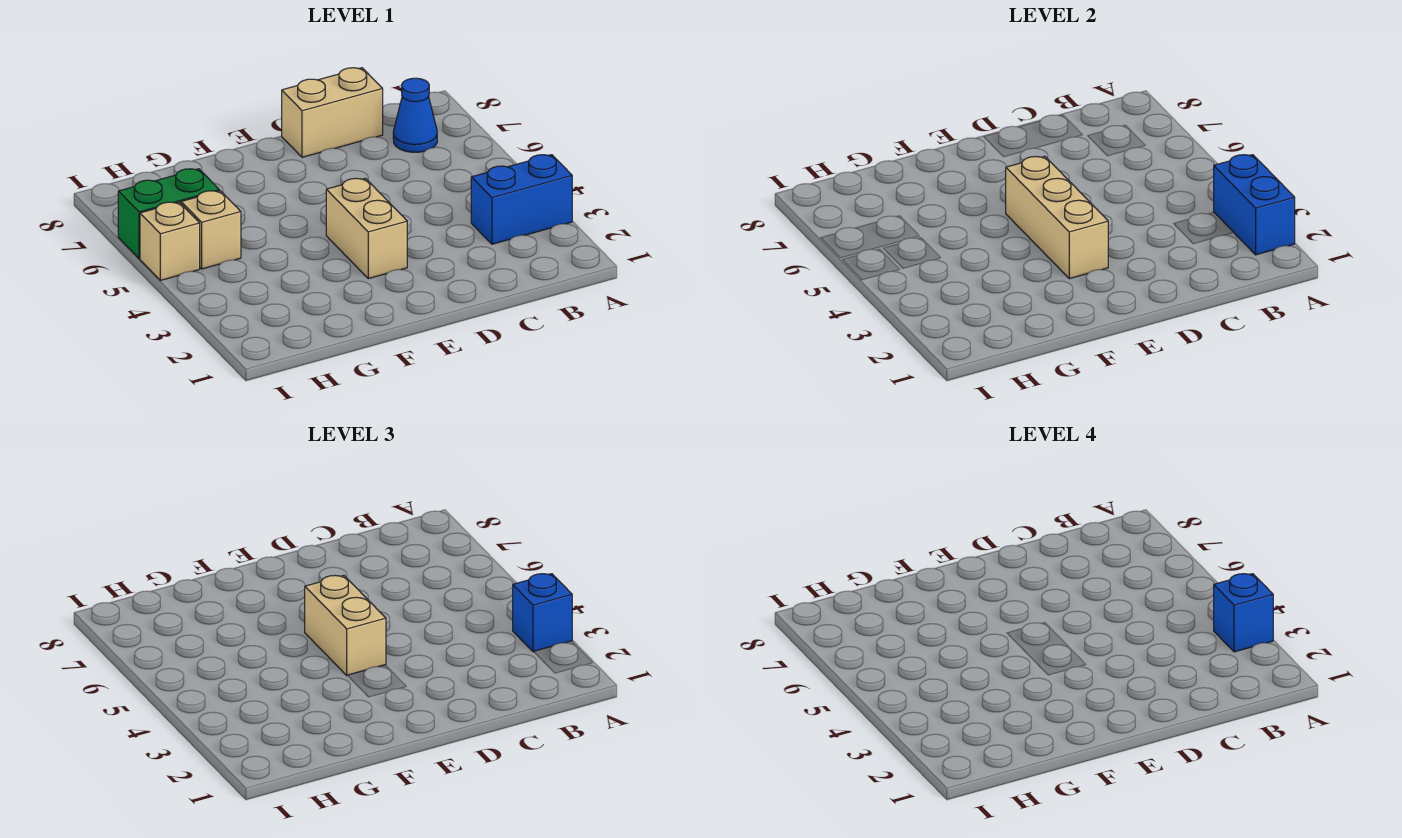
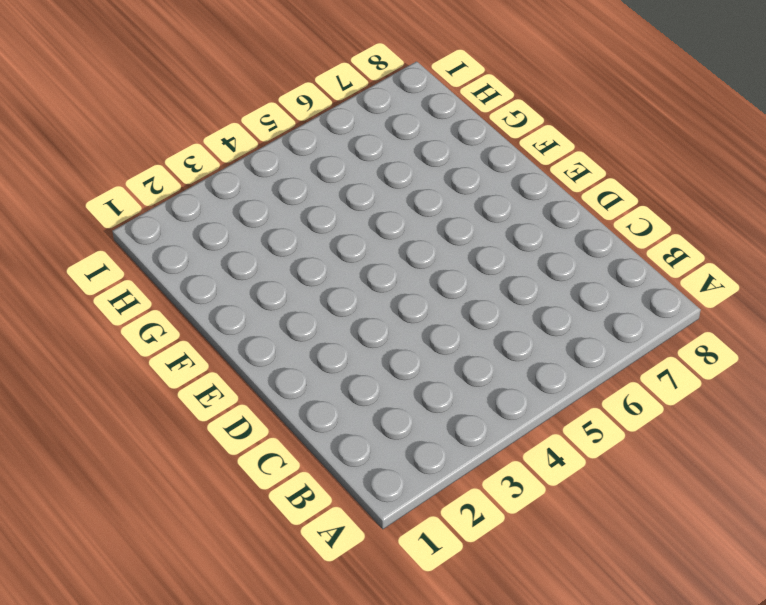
none -> blue 1x2 brick [471,155,572,244]
none -> blue 1x1 cone [393,78,437,152]
none -> tan 1x2 brick [282,68,383,157]

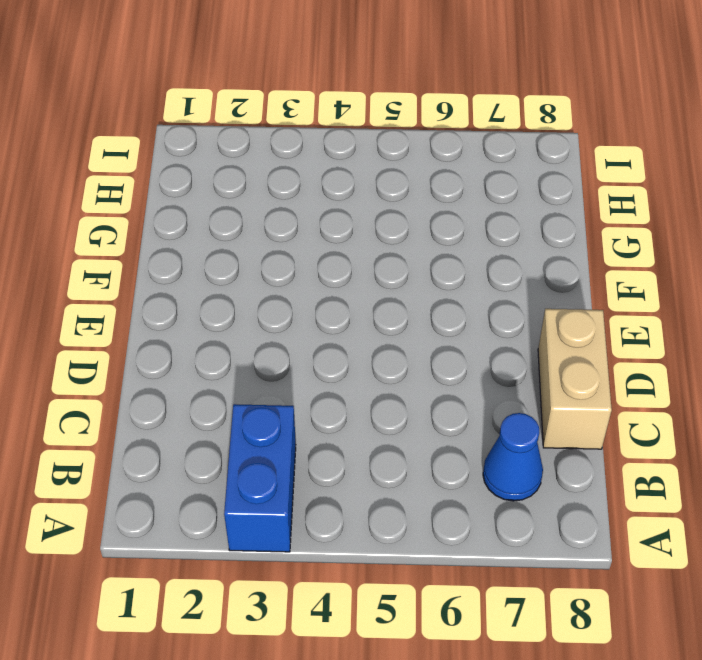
none -> tan 1x2 brick [326,178,407,279]
none -> tan 1x1 brick [181,191,241,269]
none -> green 1x2 brick [118,169,219,258]

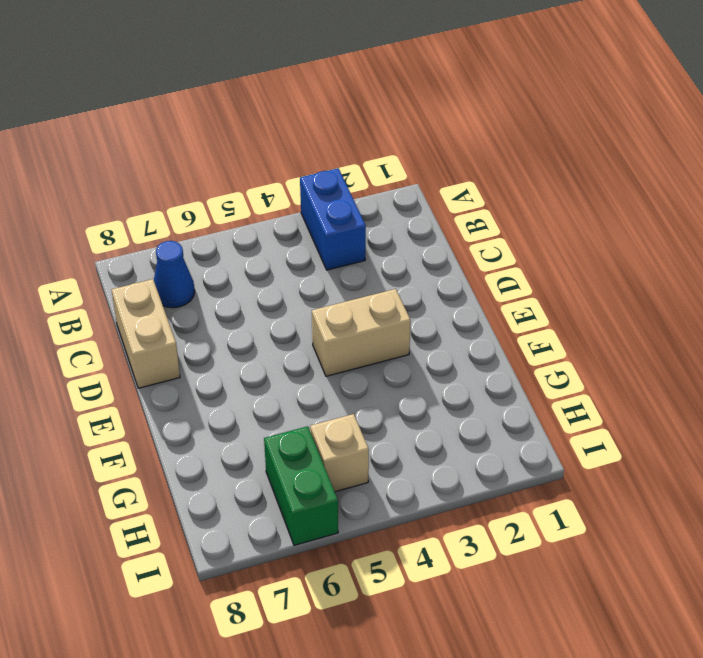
none -> tan 1x1 brick [140,202,200,280]
none -> blue 1x2 brick [1214,155,1295,255]
none -> tan 1x3 brick [1006,156,1108,279]

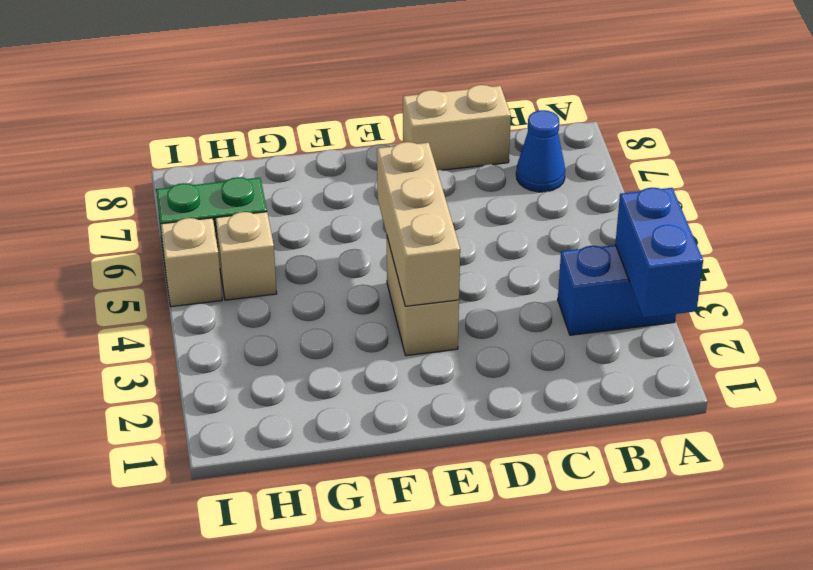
none -> blue 1x1 brick [513,574,572,652]
none -> tan 1x2 brick [305,575,386,676]
none -> blue 1x1 brick [1214,574,1273,652]

